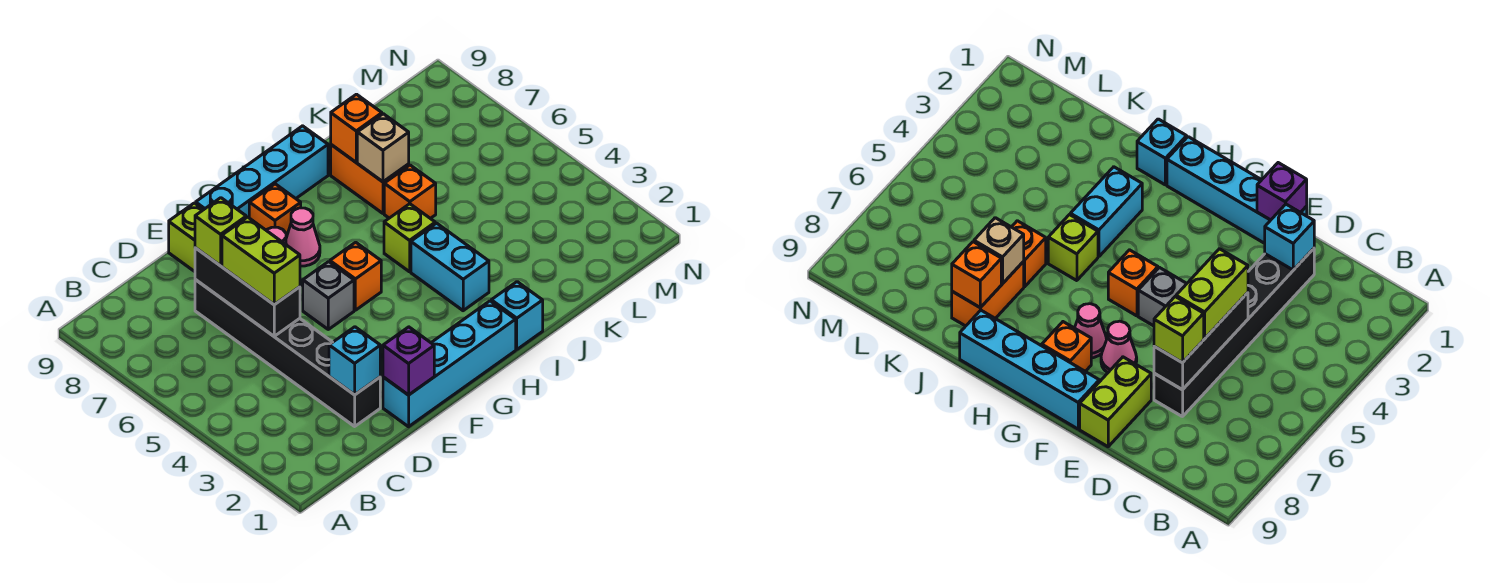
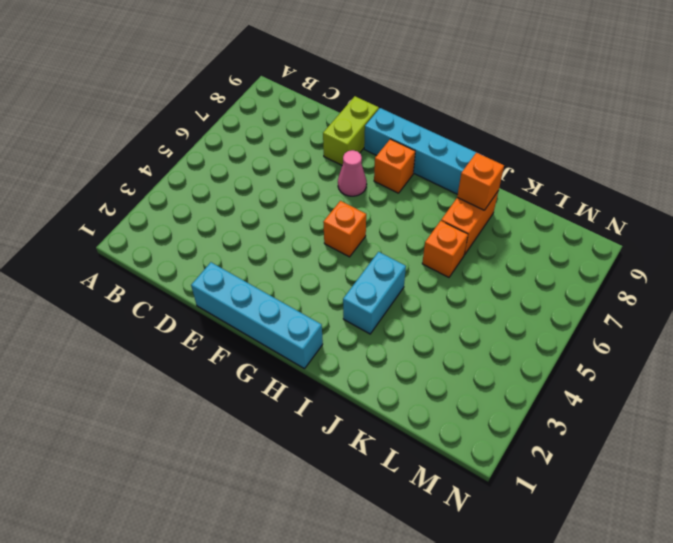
none -> black 1x6 brick [195,280,380,426]
none -> grey 1x1 brick [303,262,354,329]
none -> pink 1x1 cone [286,208,320,266]

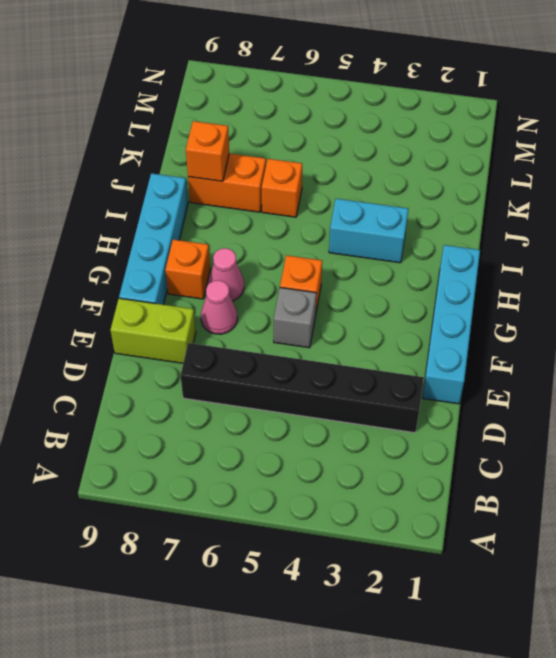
none -> cyan 1x1 brick [491,282,543,349]
none -> lime 1x1 brick [384,204,435,272]
none -> cyan 1x1 brick [329,327,380,395]

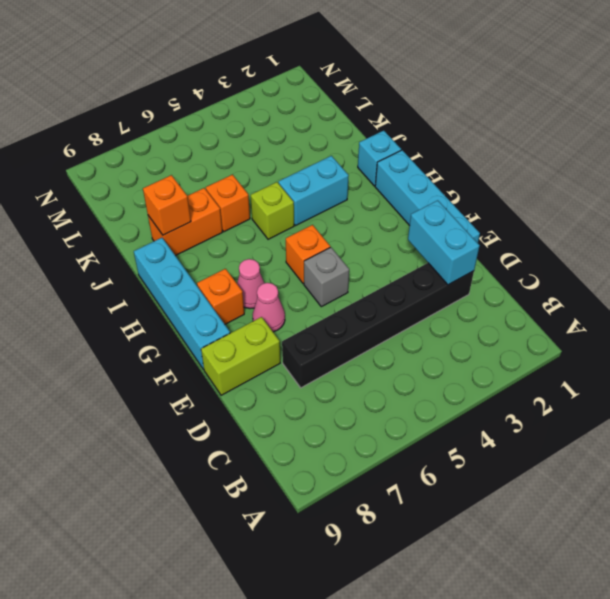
cyan 1x2 brick [408,200,480,285] -> cyan 1x1 brick [329,327,380,395]
none -> black 1x3 brick [195,248,300,336]
none -> purple 1x1 brick [383,327,434,395]
none -> tan 1x1 brick [357,114,409,182]

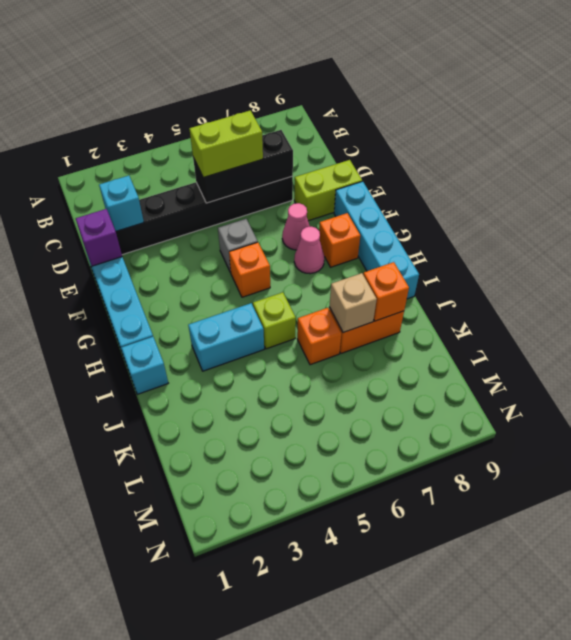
none -> lime 1x1 brick [195,198,246,266]

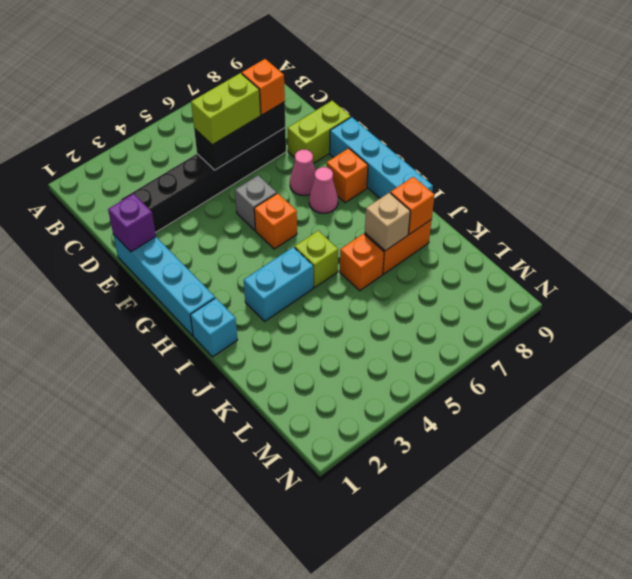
orange 1x1 brick [242,59,285,115] -> lime 1x1 brick [195,198,246,266]
none -> cyan 1x1 brick [329,327,380,395]

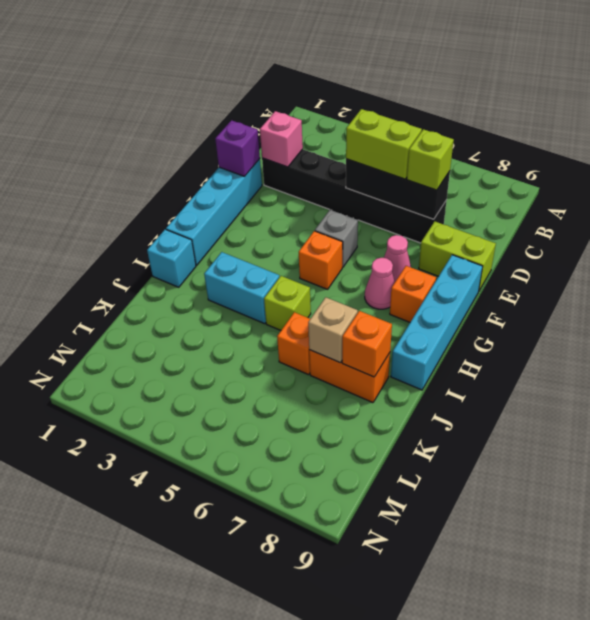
pink 1x1 brick [260,111,303,167] -> cyan 1x1 brick [329,327,380,395]

